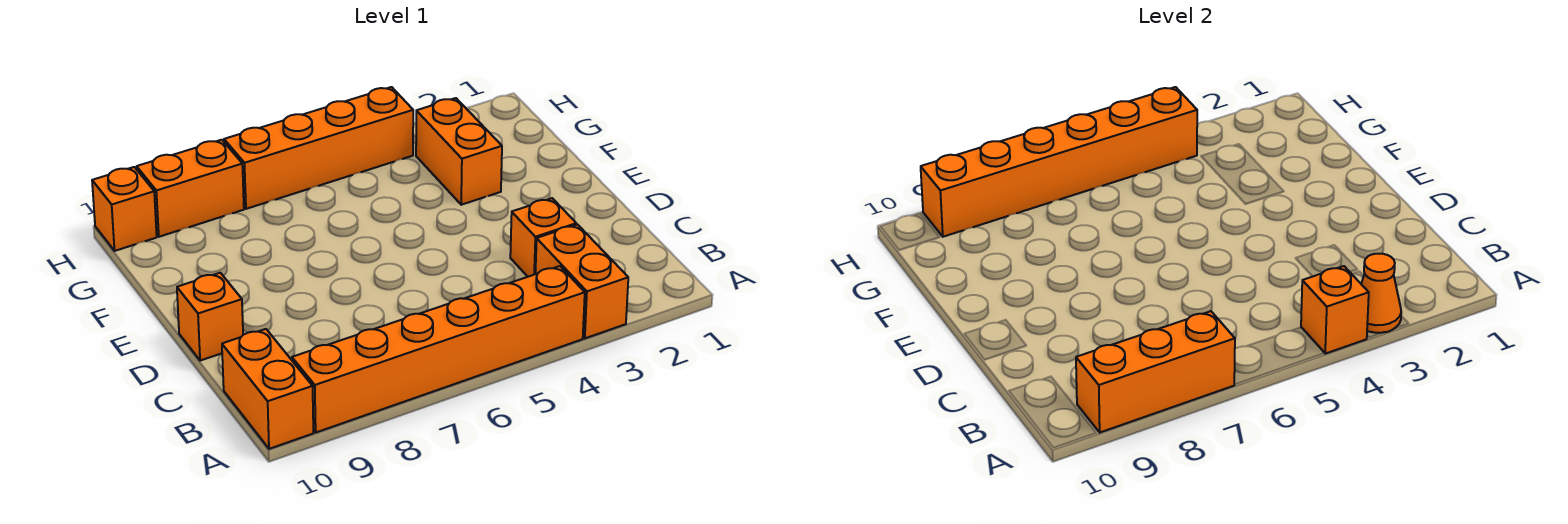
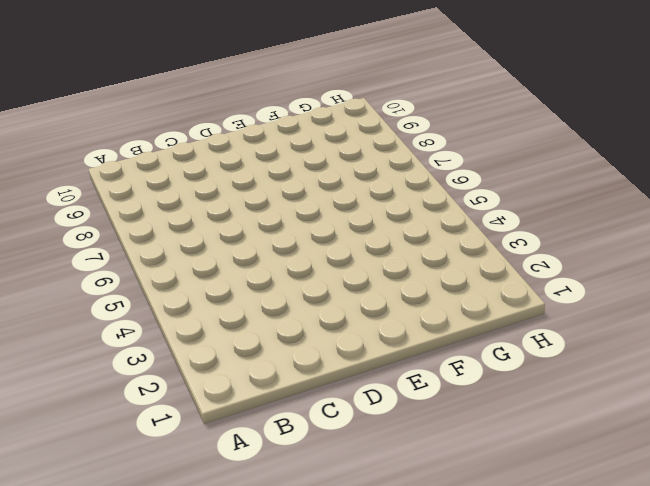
none -> orange 1x2 brick [535,225,628,338]
none -> orange 1x6 brick [292,266,585,432]
none -> orange 1x2 brick [222,329,313,449]

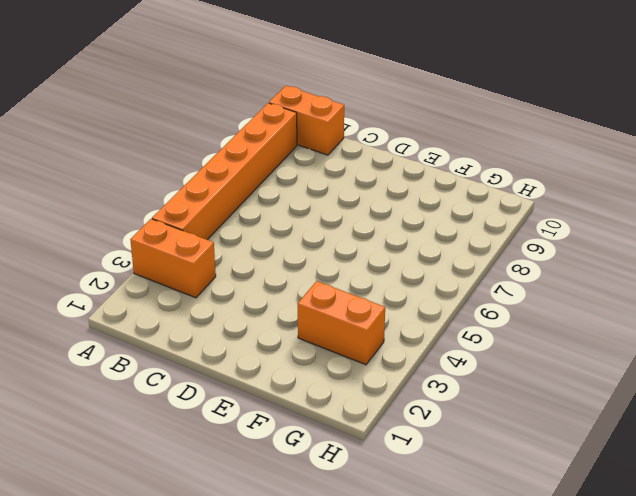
none -> orange 1x1 brick [510,198,576,277]
none -> orange 1x1 brick [177,273,243,361]
none -> orange 1x4 brick [224,87,413,209]

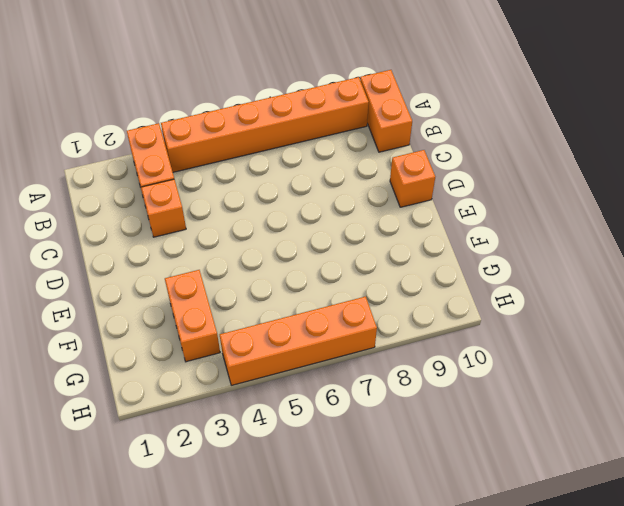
none -> orange 1x2 brick [137,140,244,237]
none -> orange 1x1 brick [92,167,157,251]
none -> orange 1x1 cone [1361,254,1401,333]

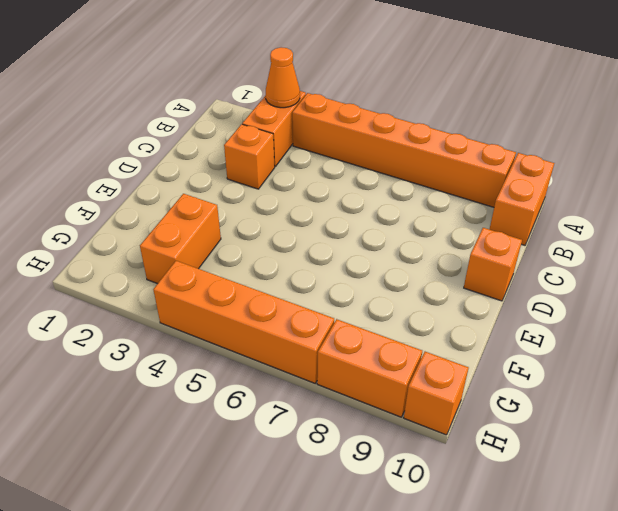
none -> orange 1x1 brick [1301,266,1369,354]
none -> orange 1x3 brick [1076,311,1235,432]
none -> orange 1x6 brick [921,87,1197,237]

